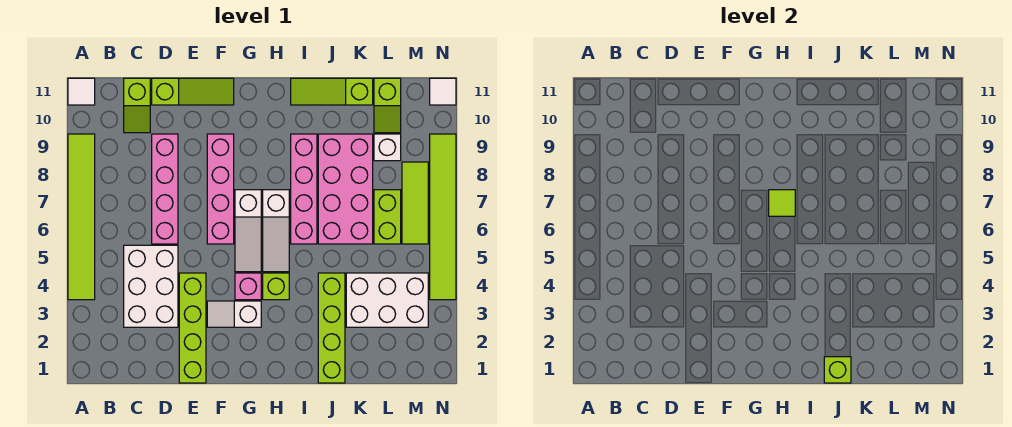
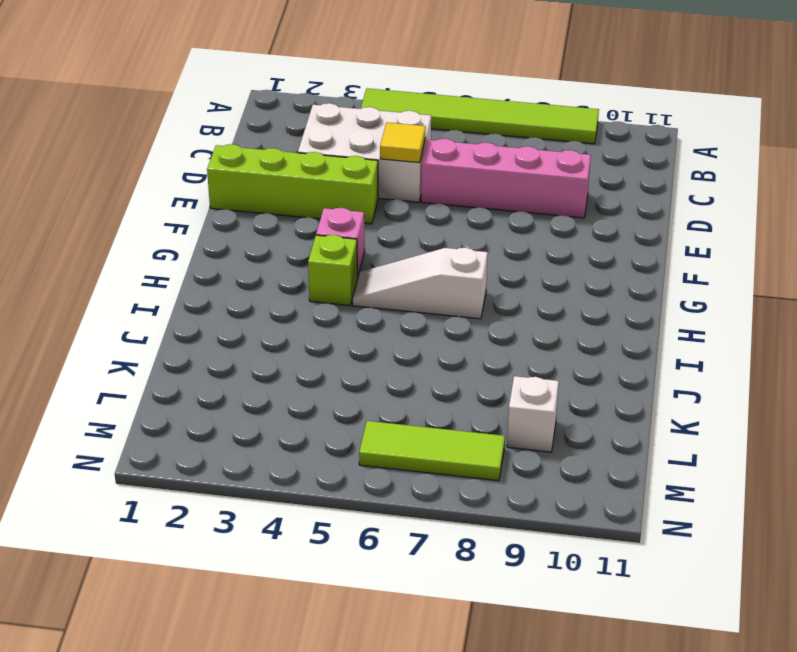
yellow 1x1 tile [380,123,426,163] -> none
none -> white 1x1 tile [68,78,95,105]
none -> lime 1x2 slope [124,78,150,133]
none -> lime 1x3 slope [152,78,234,105]

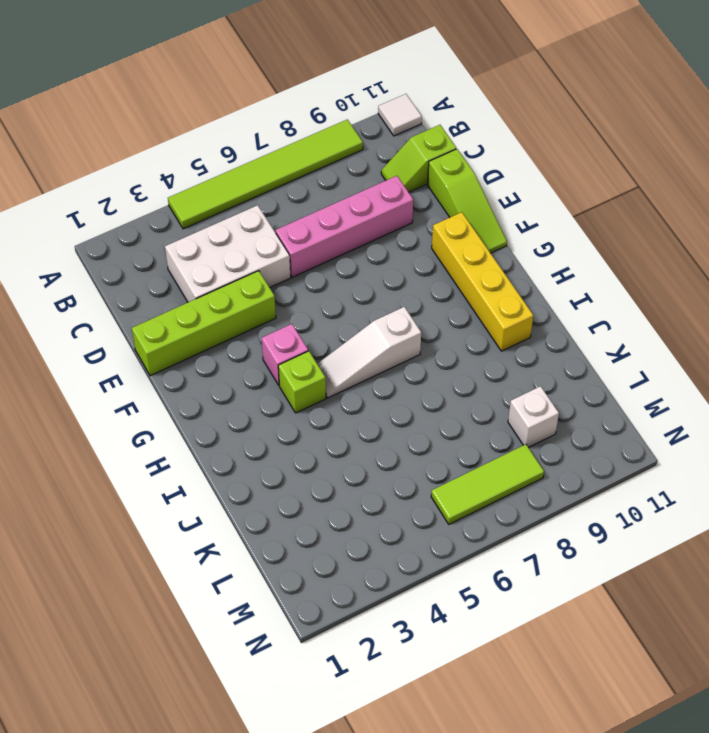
yellow 1x4 brick [432,212,533,351] -> none
none -> white 1x2 slope [207,301,261,327]
none -> pink 1x4 brick [207,134,234,244]
none -> white 1x3 slope [235,190,261,272]

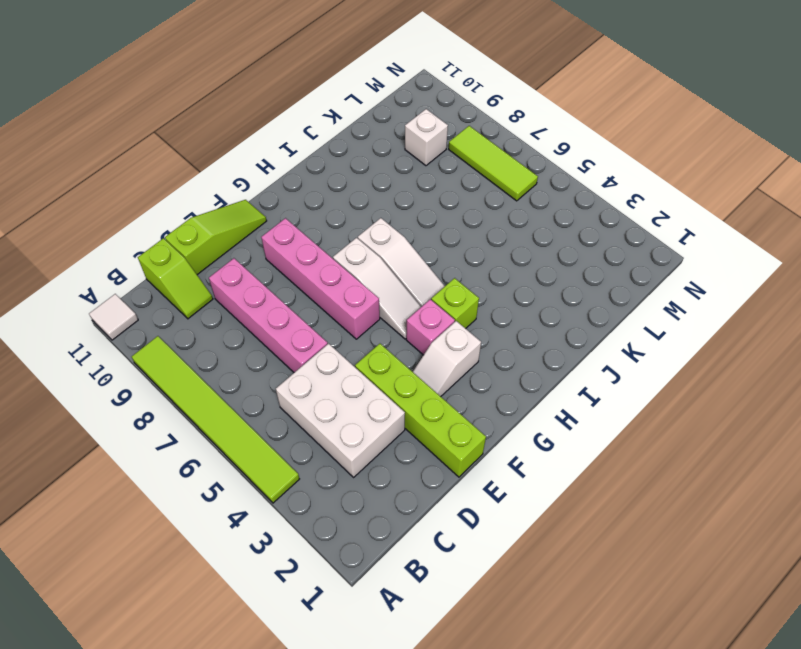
none -> pink 1x4 brick [291,134,317,244]
none -> lime 1x3 slope [291,78,373,105]
none -> lime 1x4 brick [318,273,345,383]

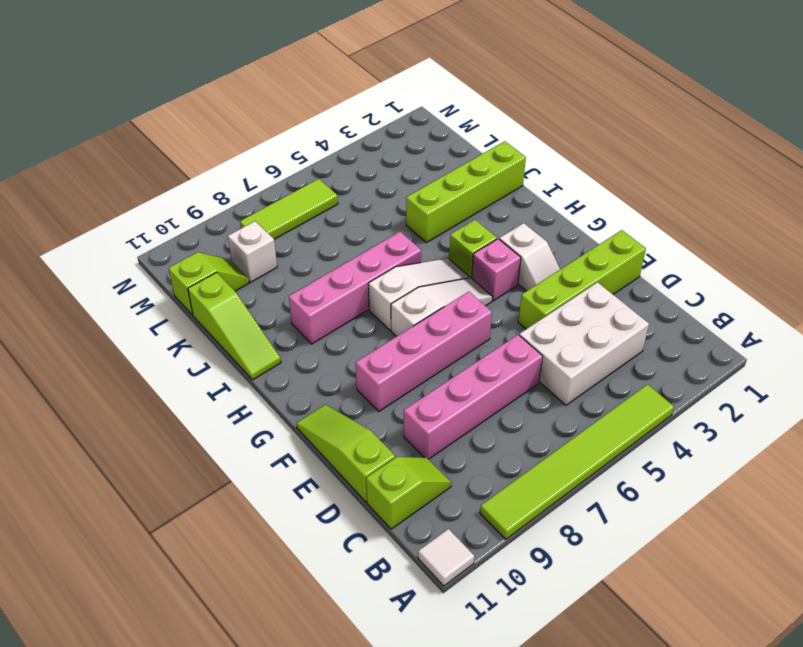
none -> pink 2x4 brick [318,134,373,244]
none -> white 2x3 brick [346,273,428,327]
none -> lime 1x2 brick [374,190,401,244]

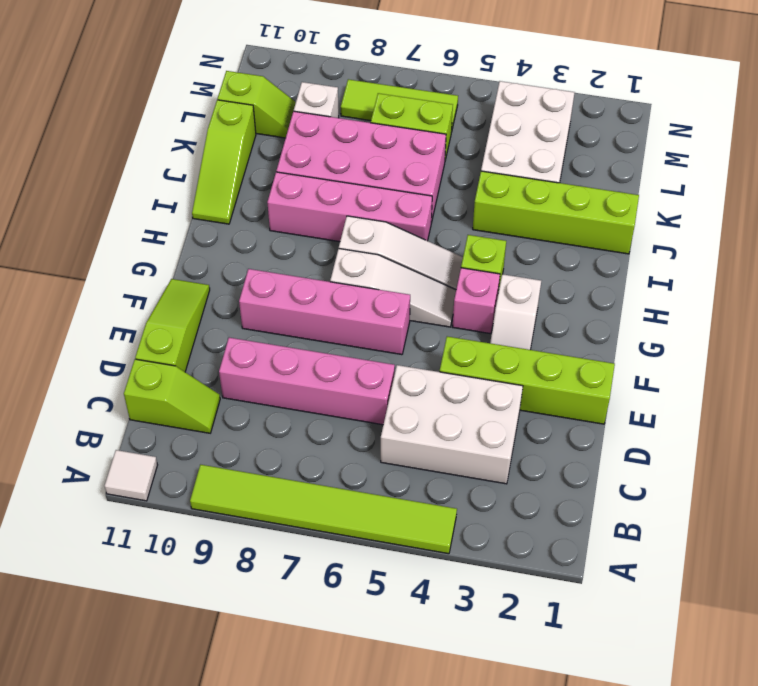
none -> lime 1x6 tile [430,134,456,300]
none -> white 1x1 tile [430,78,456,105]
none -> lime 1x1 tile [769,190,795,216]

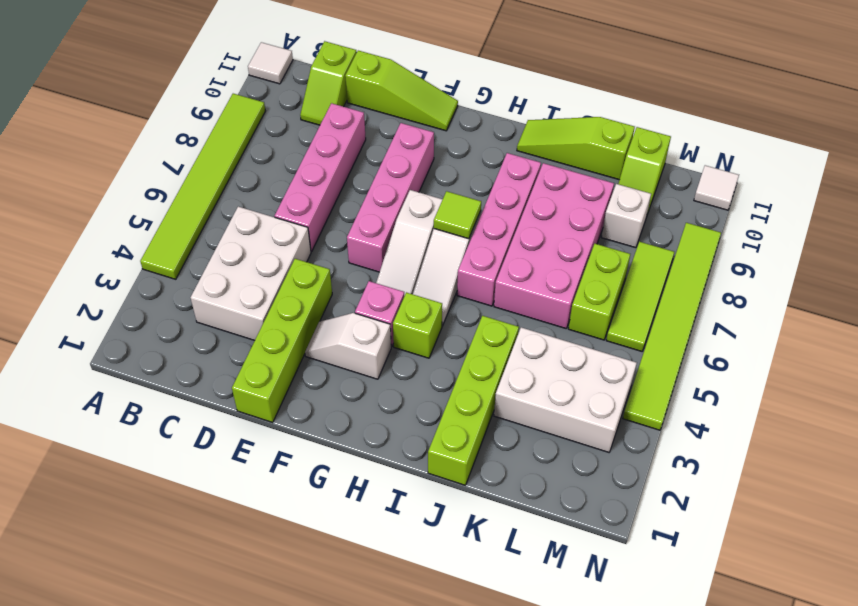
none -> lime 1x1 brick [824,357,851,383]

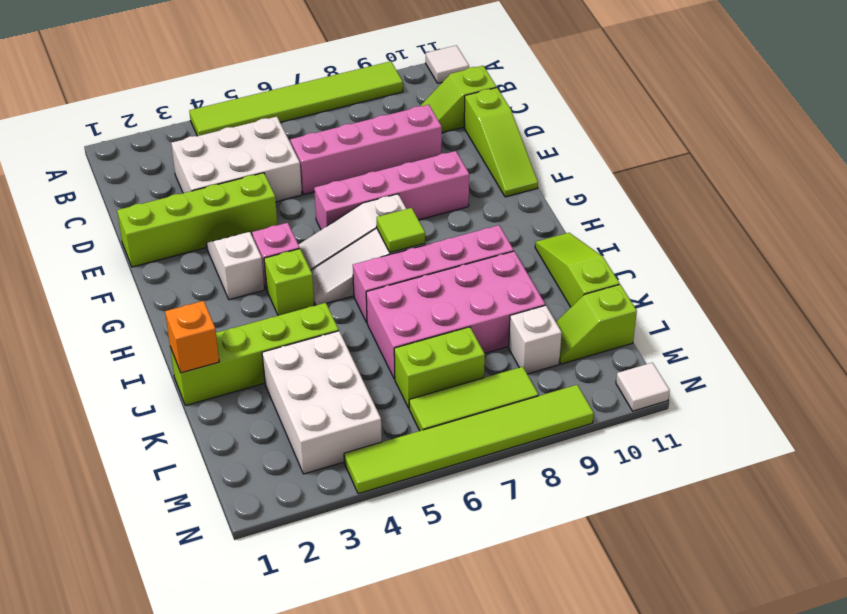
orange 1x1 brick [165,301,219,373] -> lime 1x1 brick [824,357,851,383]

